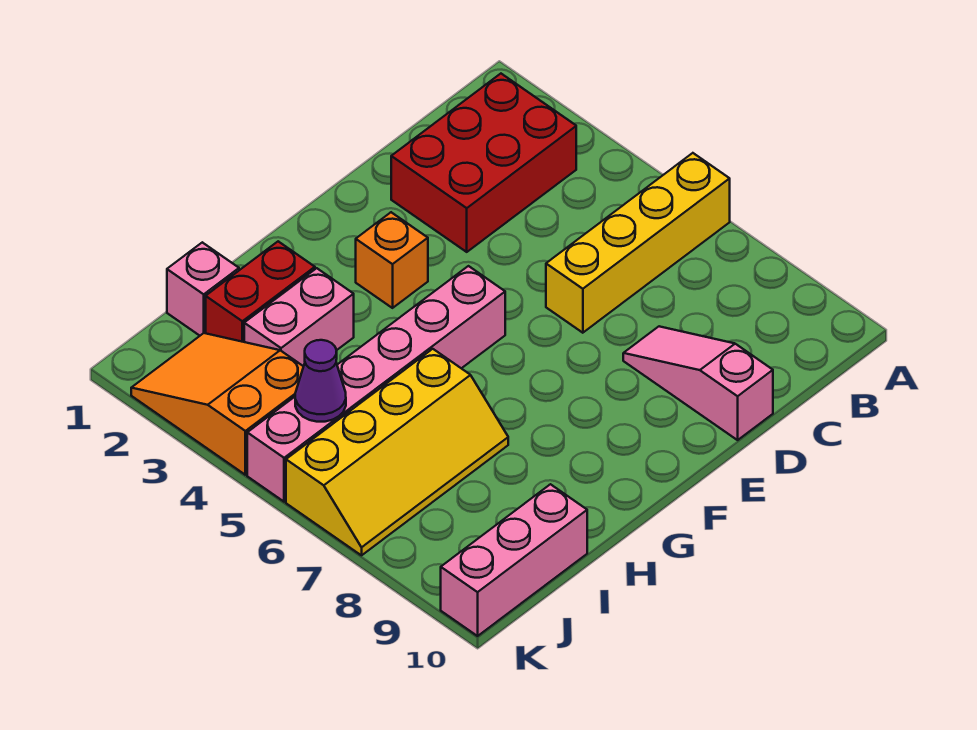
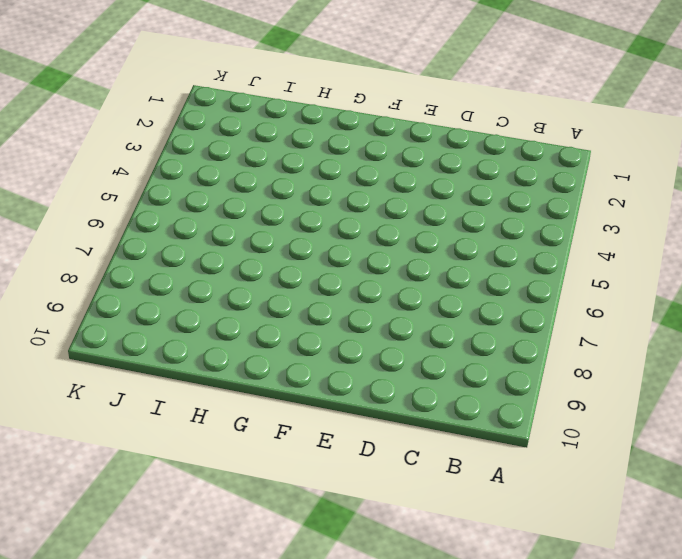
none -> yellow 1x4 brick [546,153,730,333]
none -> red 2x3 brick [391,74,576,252]
none -> pink 1x3 slope [623,326,773,440]

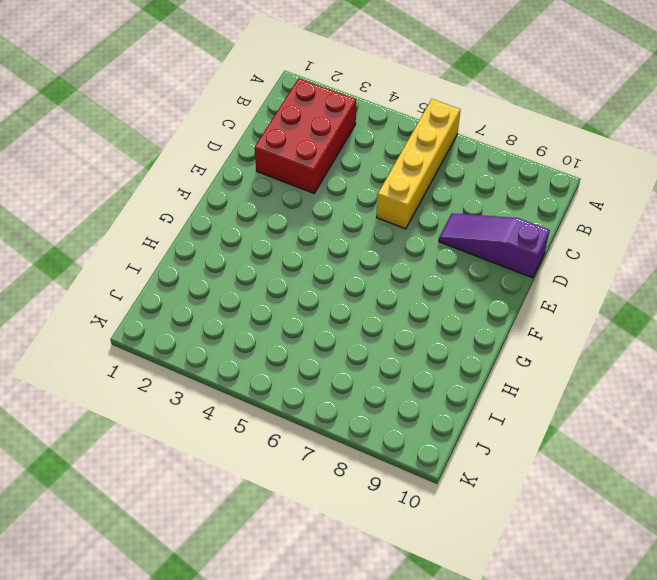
purple 1x3 slope [439,213,550,278] -> pink 1x3 slope [623,326,773,440]
none -> orange 1x1 brick [356,212,428,308]
none -> pink 1x6 brick [247,266,505,502]
none -> red 1x2 brick [206,241,315,342]

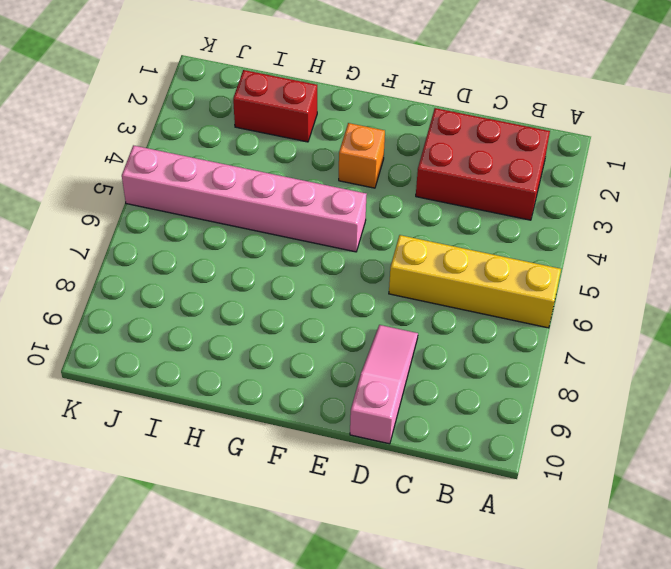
none -> pink 1x2 brick [244,268,354,366]
none -> yellow 2x4 slope [286,349,508,555]
none -> pink 1x1 brick [167,242,239,336]

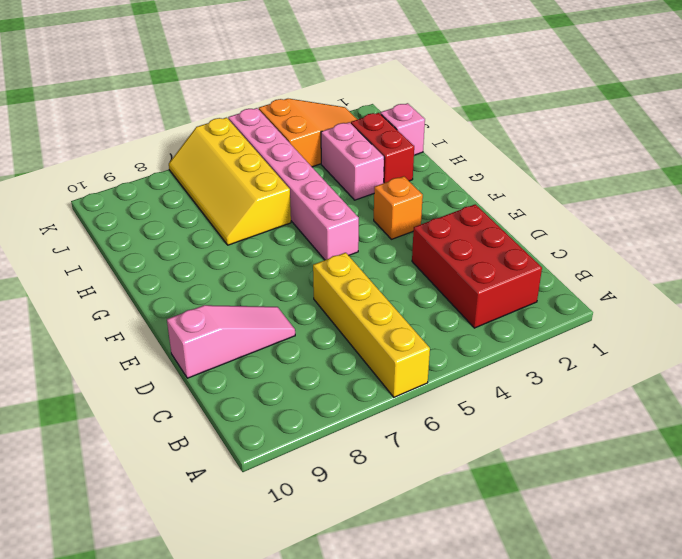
none -> pink 1x3 brick [441,484,587,636]
none -> purple 1x1 cone [295,340,346,422]

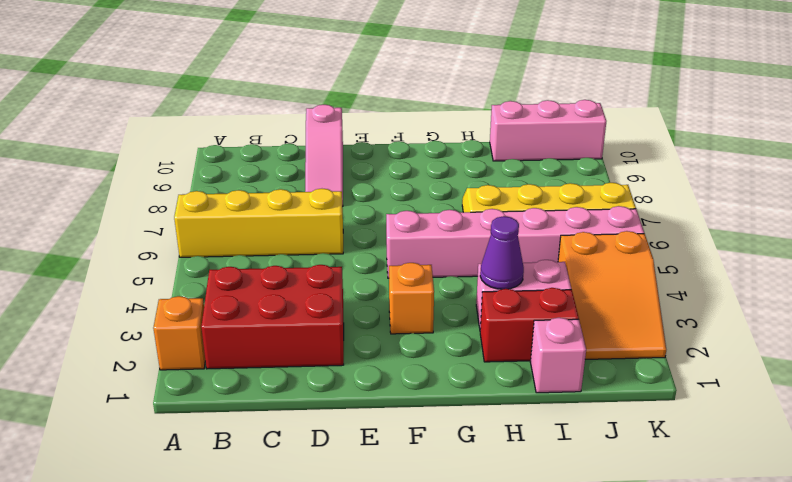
orange 1x1 brick [153,296,205,370] -> none
purple 1x1 cone [480,216,524,289] -> purple 1x1 cone moved to [295,340,346,422]

